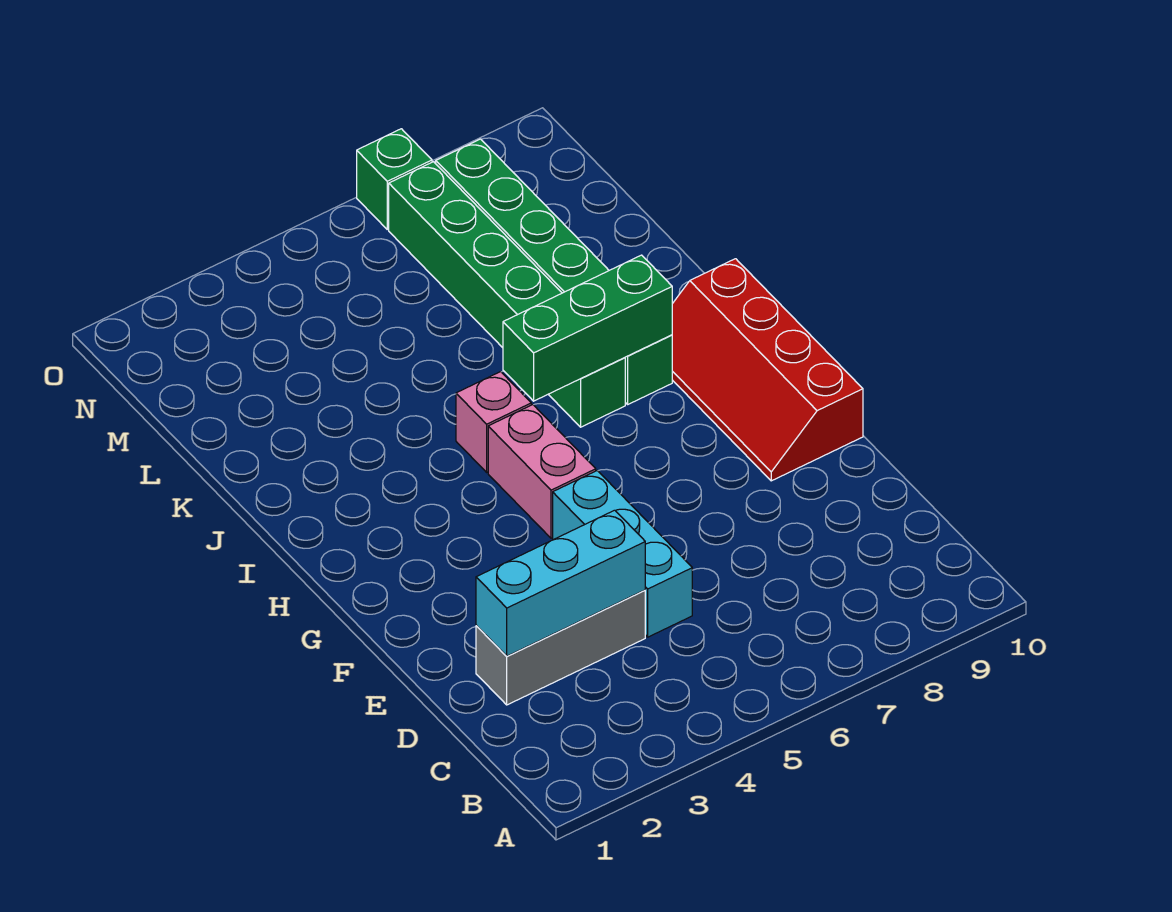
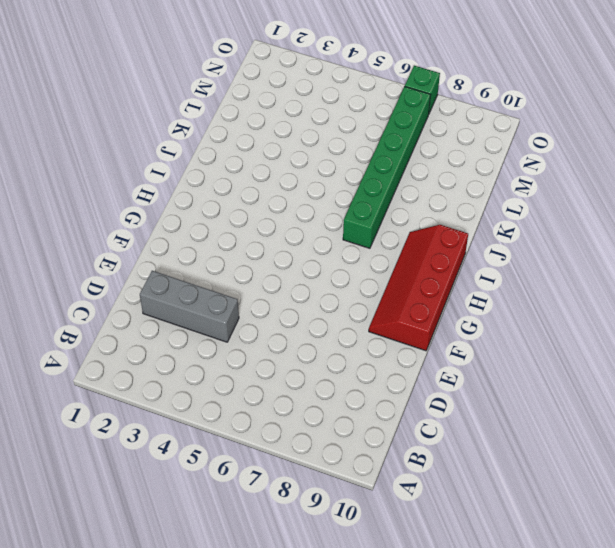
none -> cyan 1x3 brick [553,471,692,637]
none -> pink 1x2 brick [488,405,596,538]

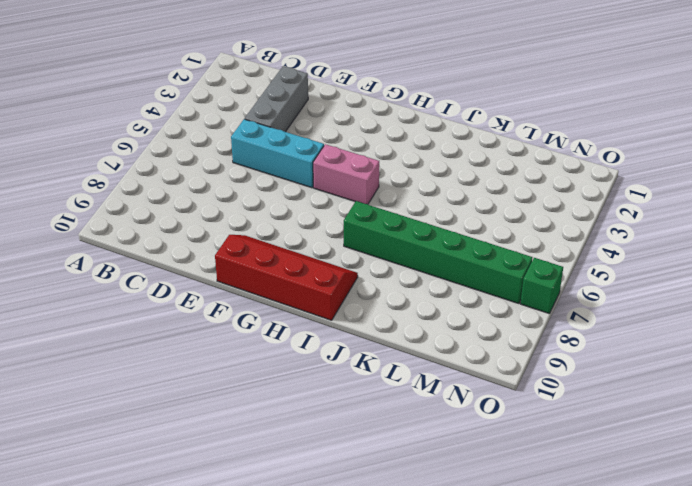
none -> pink 1x1 brick [456,372,531,472]
none -> green 1x6 brick [436,139,672,404]

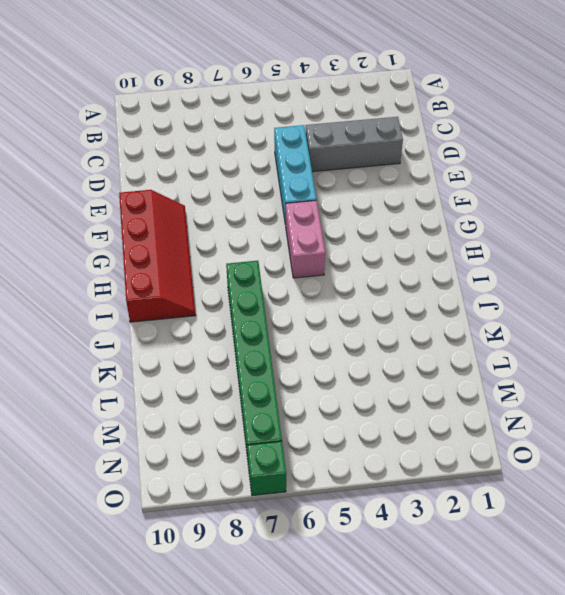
none -> pink 1x1 brick [456,372,531,472]
none -> green 1x6 brick [436,139,672,404]

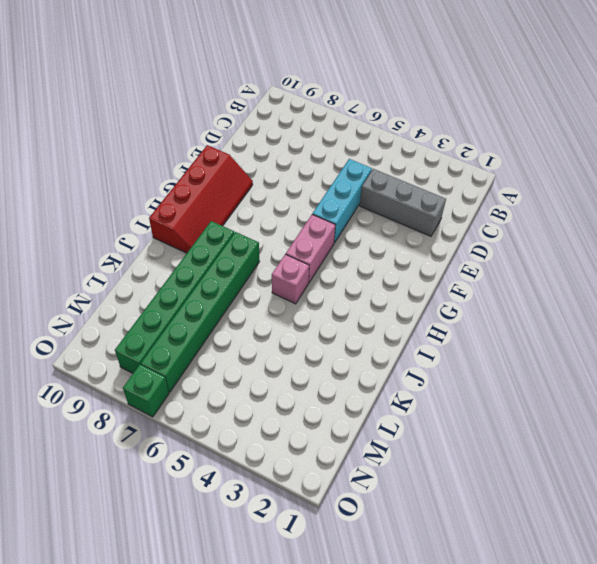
none -> cyan 1x3 brick [476,510,645,656]
none -> green 1x3 brick [503,255,672,401]

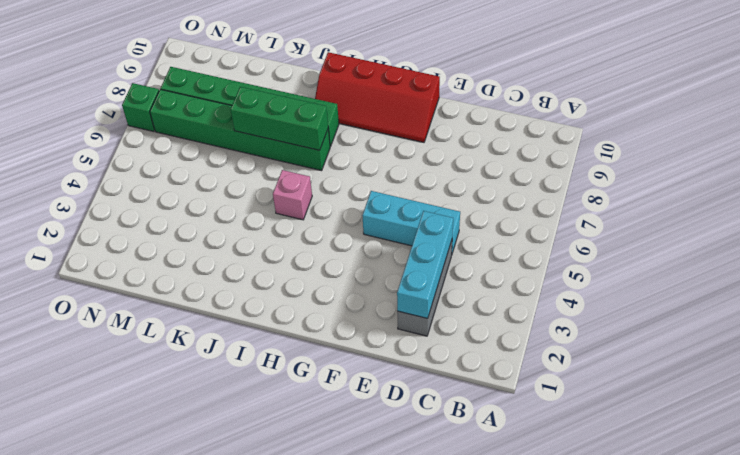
green 1x3 brick [231,87,328,150] -> green 1x3 brick turned to [503,255,672,401]
none -> pink 1x2 brick [488,405,596,538]

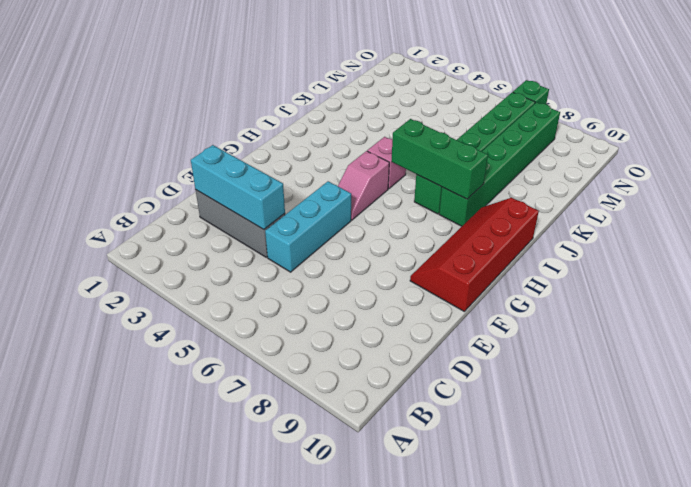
pink 1x2 slope [338,151,389,220] -> pink 1x2 brick [488,405,596,538]

